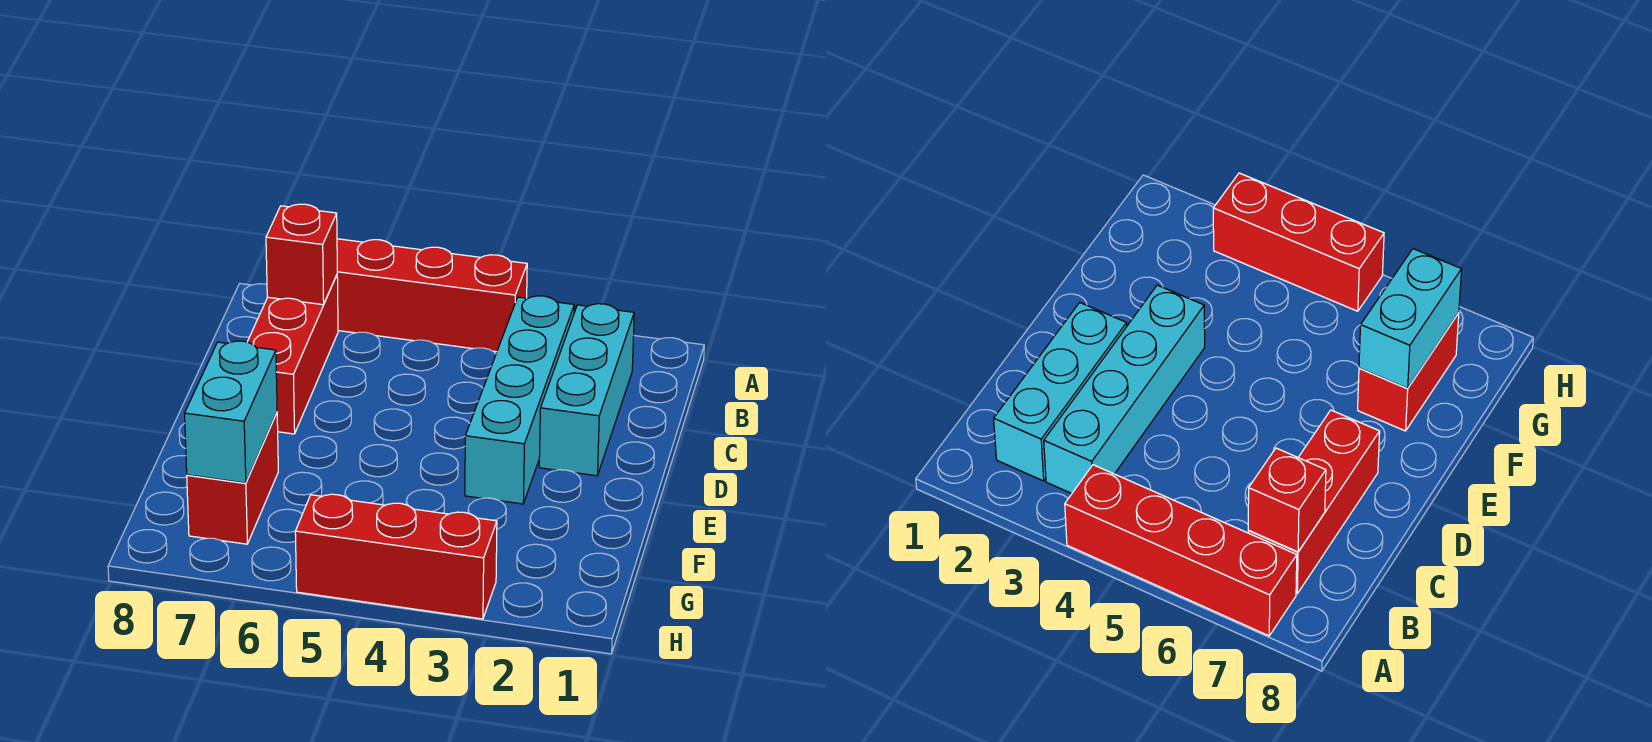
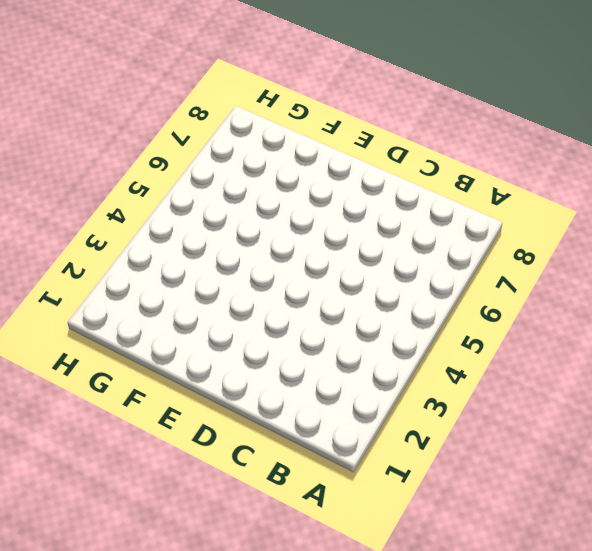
none -> red 1x4 brick [337,239,527,352]
none -> cyan 1x3 brick [539,304,634,476]

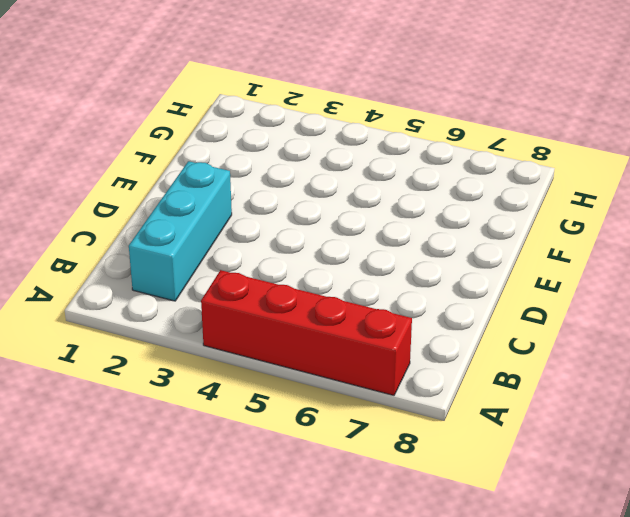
none -> cyan 1x4 brick [465,296,574,504]
none -> red 1x3 brick [248,275,338,434]

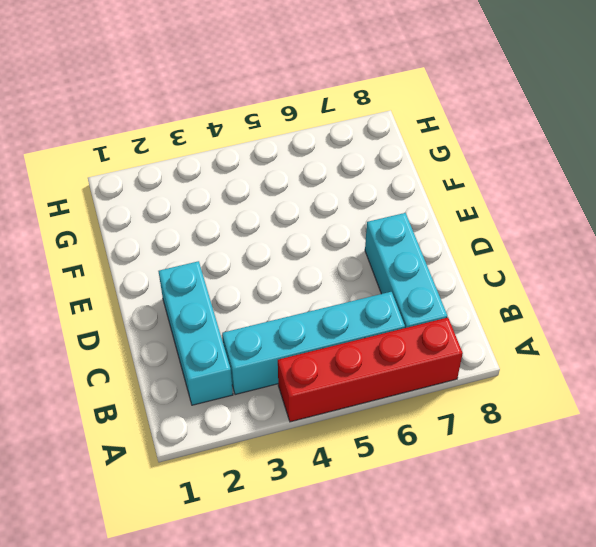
cyan 1x4 brick [222,292,405,395] -> cyan 1x4 brick turned to [465,296,574,504]
cyan 1x3 brick [365,213,447,328] -> red 1x3 brick [248,275,338,434]
none -> red 1x2 brick [187,413,278,544]
none -> red 1x3 brick [295,494,497,619]

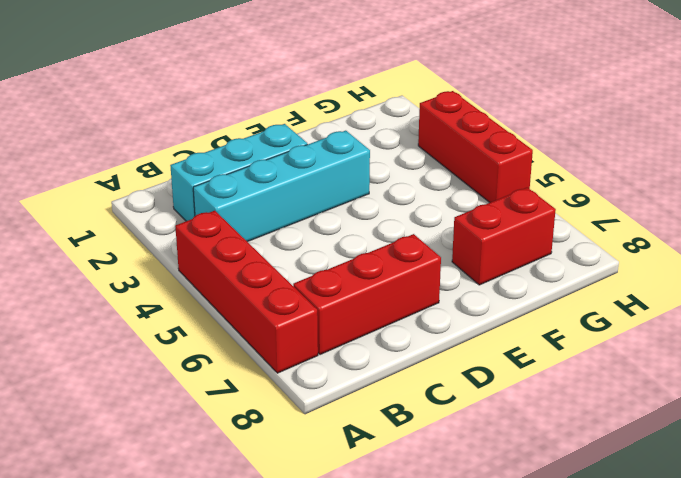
none -> red 1x1 brick [266,204,337,305]
none -> cyan 1x2 brick [185,341,277,483]

